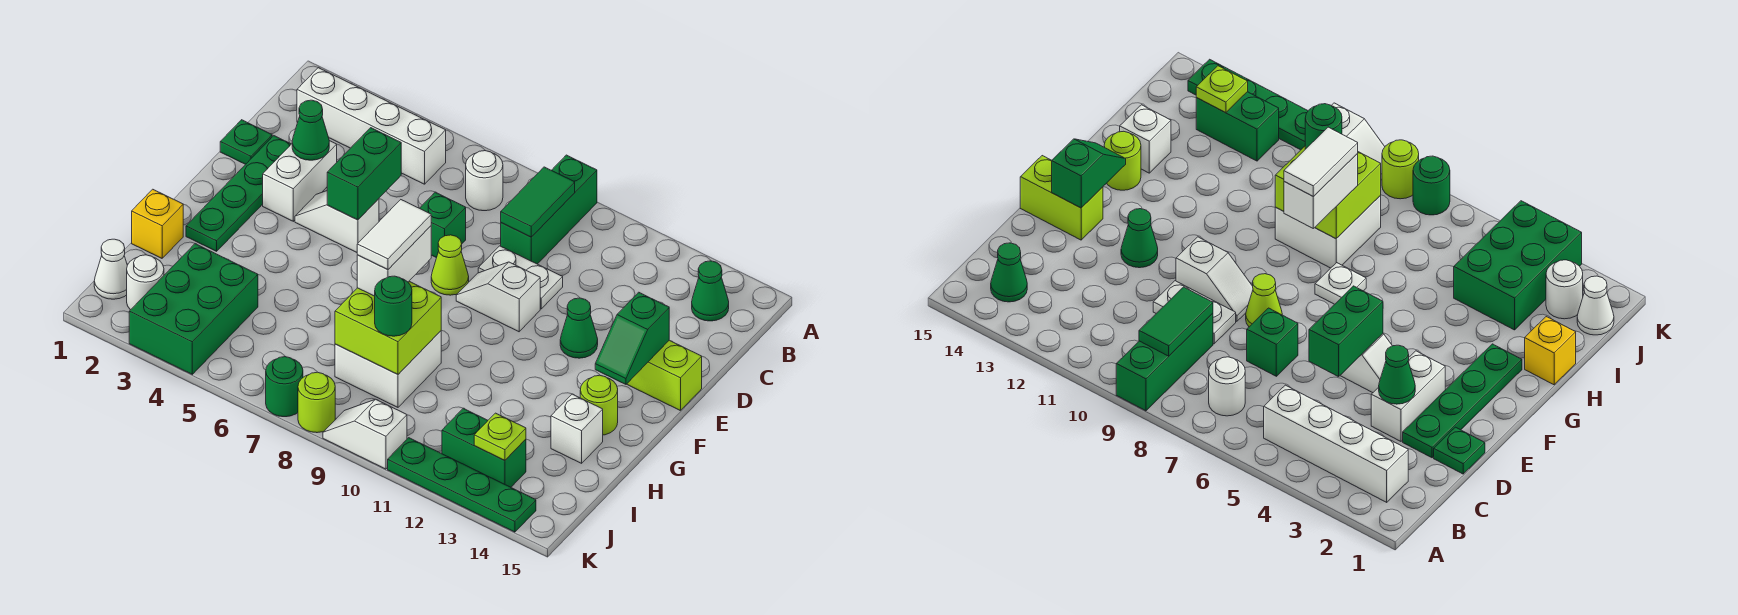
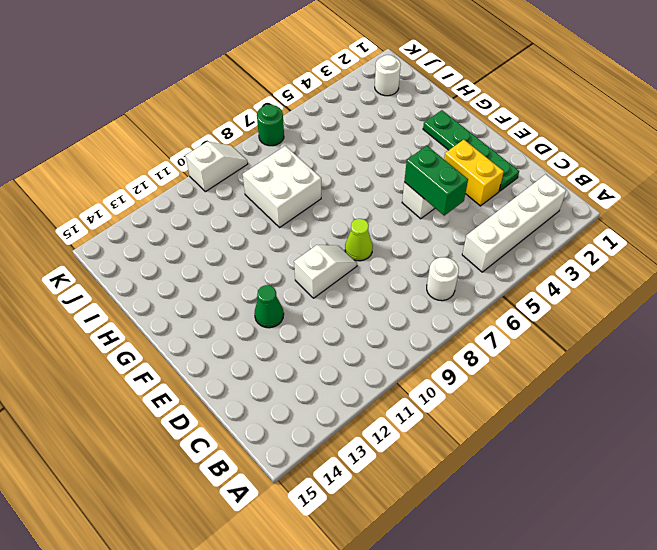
yellow 1x2 brick [444,140,504,206] -> white 1x2 brick [263,141,337,221]
none -> green 1x3 brick [501,155,597,264]
none -> green 1x1 cone [692,261,729,321]
none -> green 1x1 plate [220,120,272,164]
none -> green 1x1 brick [420,192,466,258]

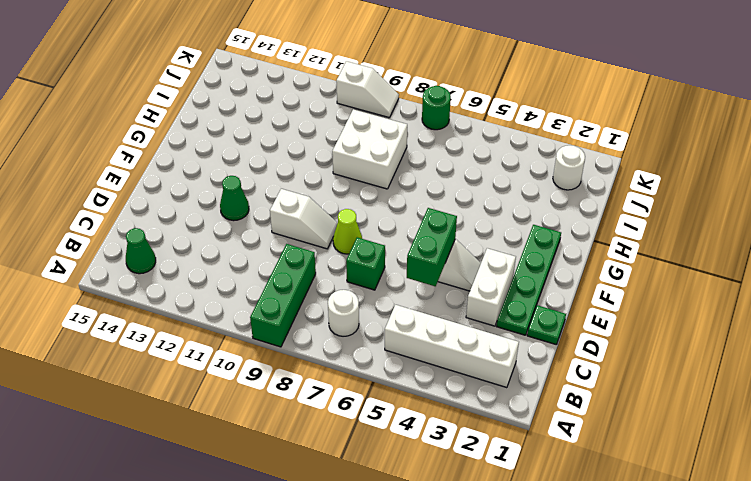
none -> white 1x2 plate [478,246,563,309]
none -> lime 1x2 brick [627,340,702,411]
none -> white 1x1 plate [1315,263,1366,304]
none -> lime 1x1 round brick [580,375,618,435]

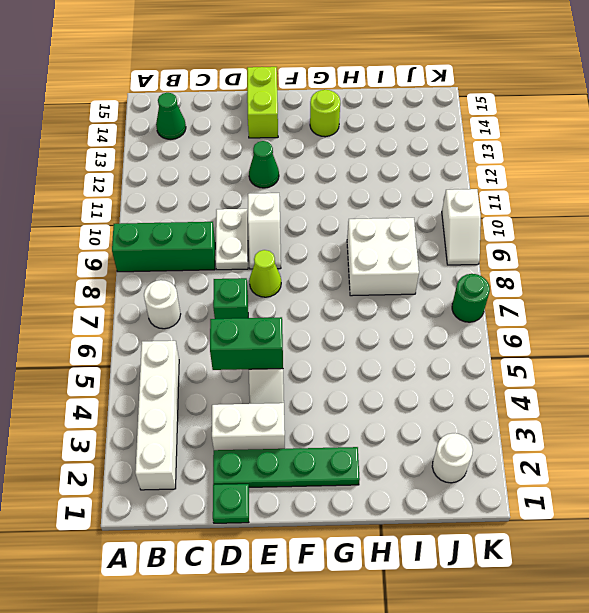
none -> white 1x1 plate [1315,263,1366,304]
none -> yellow 1x1 brick [132,189,183,258]
none -> white 1x1 brick [551,394,603,463]
none -> green 2x3 brick [129,244,258,374]

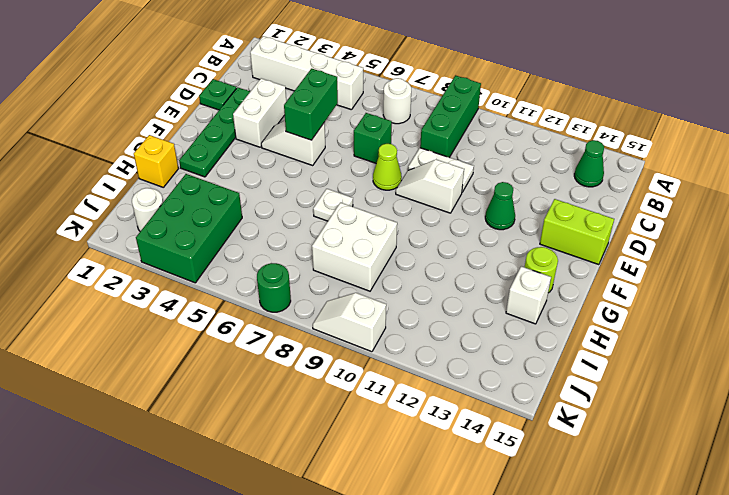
none -> white 1x1 cone [94,239,127,299]
none -> green 1x2 brick [442,408,526,487]
none -> lime 1x1 round brick [298,372,335,433]
none -> green 1x4 plate [388,438,536,532]

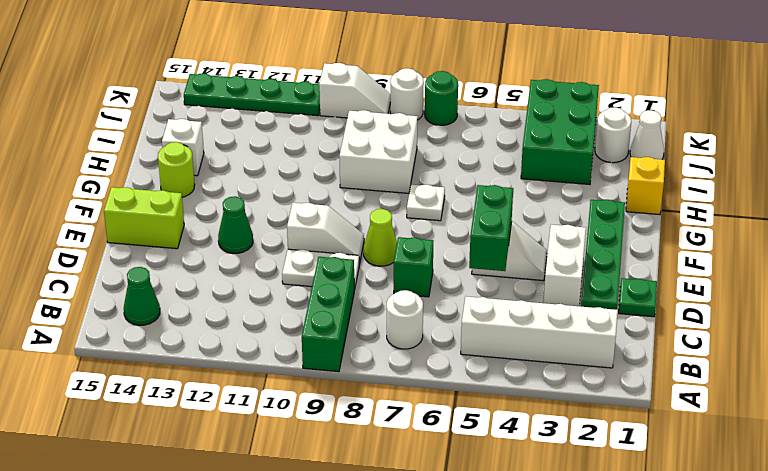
white 1x1 round brick [391,68,424,120] -> lime 1x1 round brick [298,372,335,433]
none -> green 1x2 brick [442,408,526,487]
none -> green 1x2 tile [501,167,575,237]
none -> green 1x1 cone [292,100,329,160]
none -> green 1x2 slope [595,292,669,384]

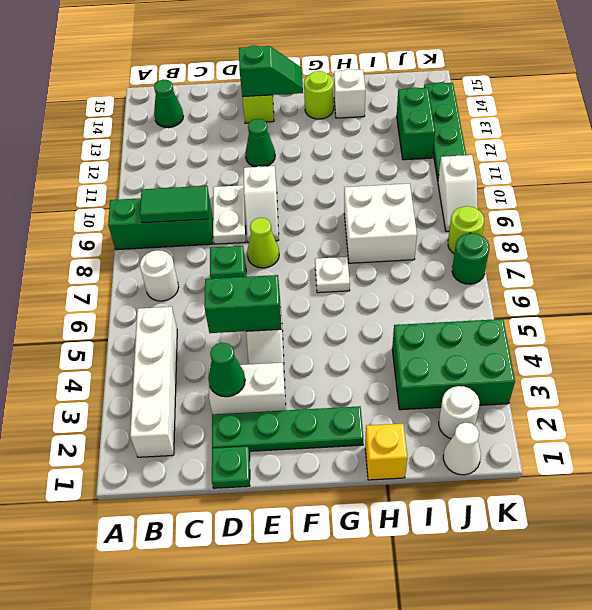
none -> lime 2x2 brick [335,282,441,374]
none -> lime 1x1 plate [474,413,526,460]
none -> white 1x2 brick [357,226,431,296]
none -> green 1x1 round brick [375,276,412,336]

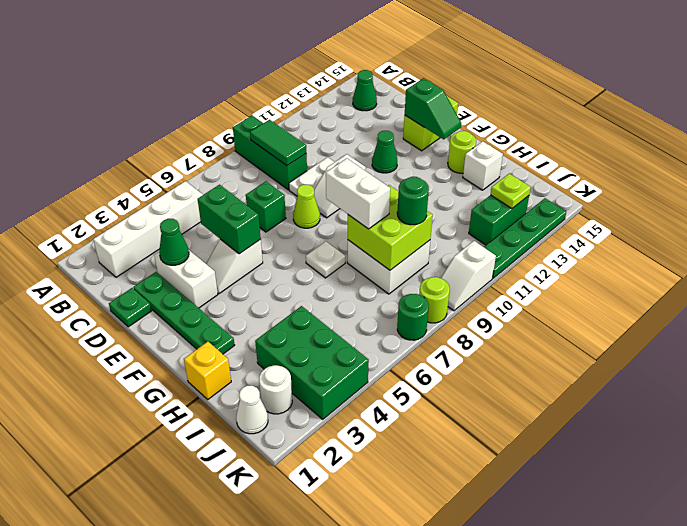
none -> white 1x1 round brick [466,151,503,211]
none -> white 1x2 tile [357,200,431,270]

